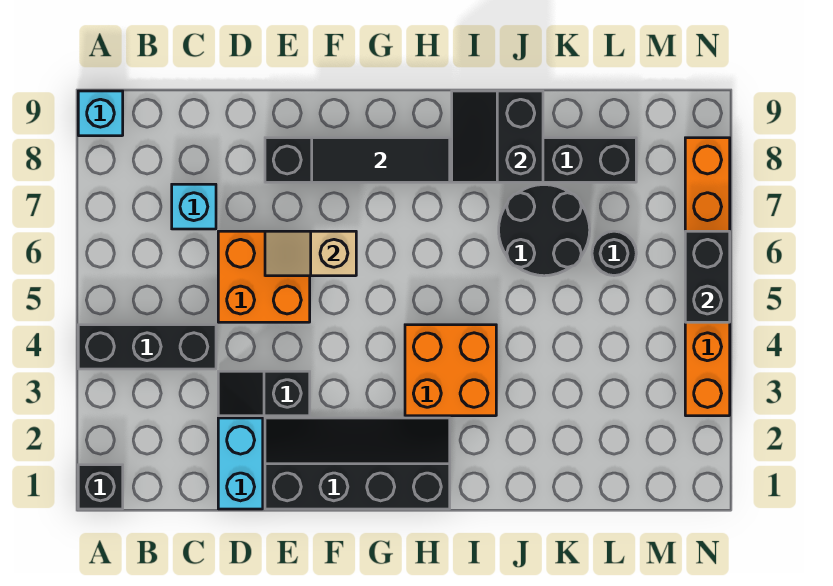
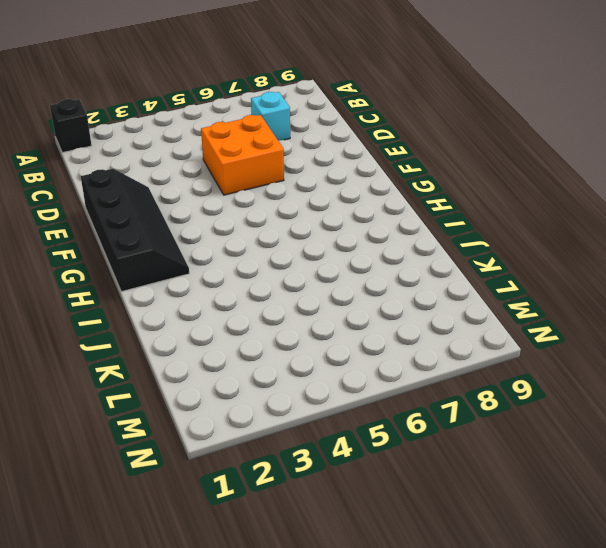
none -> black 1x3 brick [78,325,216,369]
none -> cyan 1x1 brick [78,91,123,136]
none -> cyan 1x2 brick [218,418,263,509]

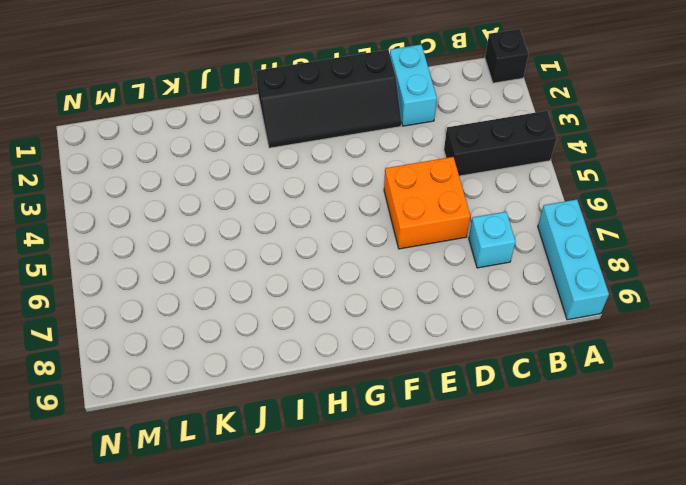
cyan 1x3 brick [538,199,609,320] -> cyan 1x1 brick [78,91,123,136]
none -> black 1x2 slope [218,371,310,416]
none -> black 1x8 brick [265,138,636,182]
none -> orange 2x2 brick [405,325,496,416]

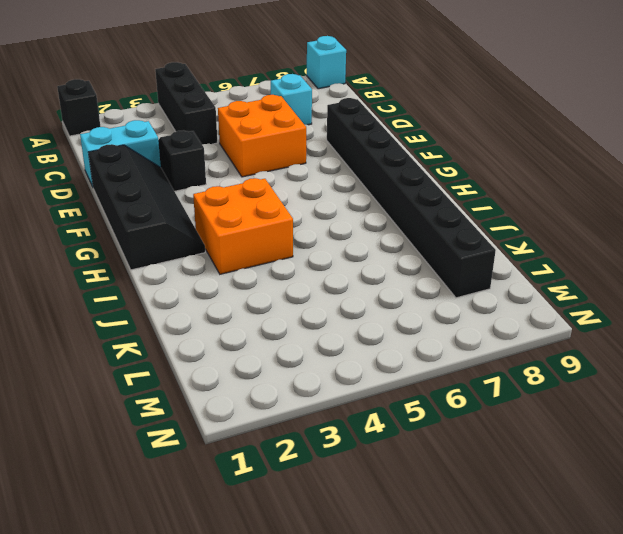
none -> black 2x2 round brick [499,185,590,276]
none -> black 1x1 round brick [592,231,636,276]
none -> orange 1x6 brick [685,138,730,416]

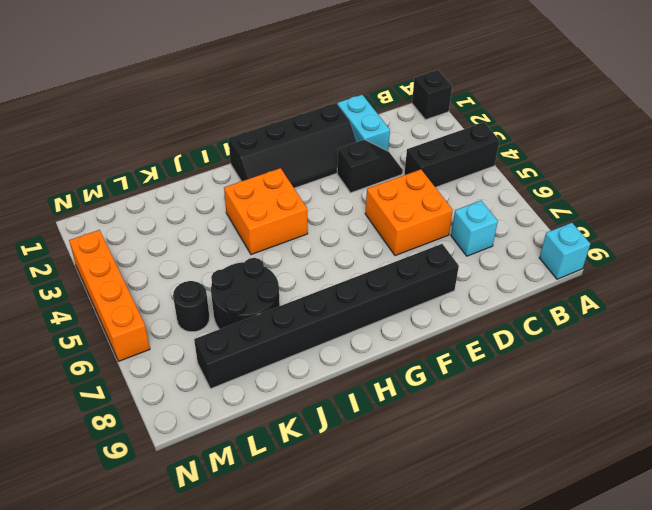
orange 1x4 brick [69,230,150,361] -> orange 1x6 brick [685,138,730,416]
none -> tan 1x2 slope [265,231,356,276]
none -> black 1x3 tile [312,138,450,182]
none -> black 2x2 slope [452,91,543,182]

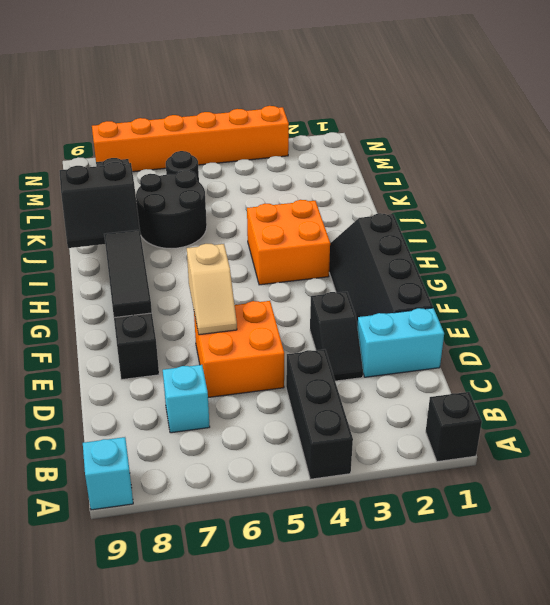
none -> black 1x2 brick [685,231,730,322]

